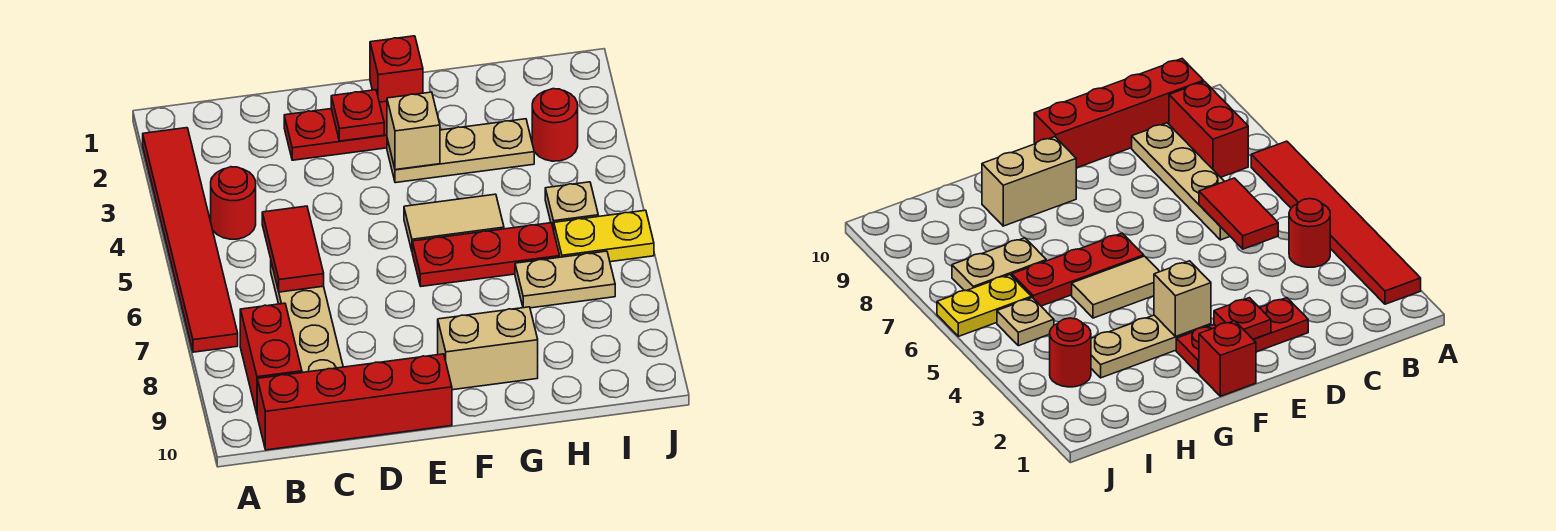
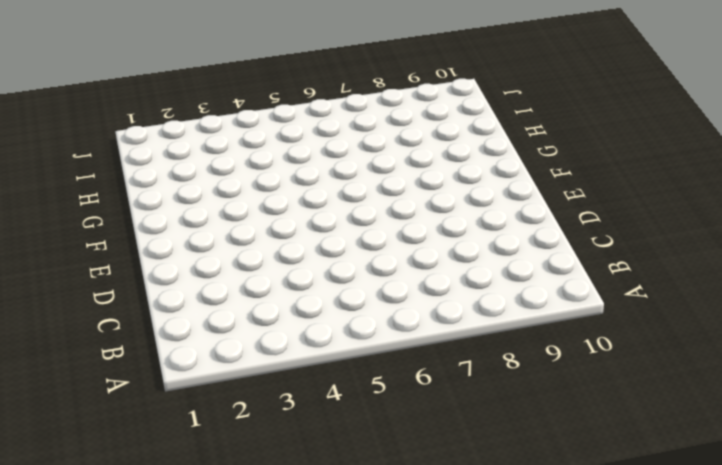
none -> red 1x6 tile [143,128,238,352]
none -> red 1x1 round brick [211,167,256,239]
none -> red 1x2 brick [240,303,302,413]

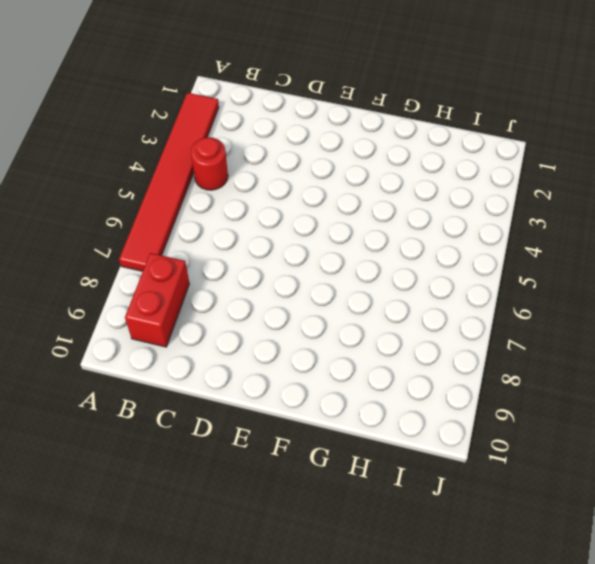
none -> red 1x4 brick [257,354,452,450]
none -> tan 1x4 plate [271,263,343,373]
none -> red 1x3 plate [284,101,387,160]

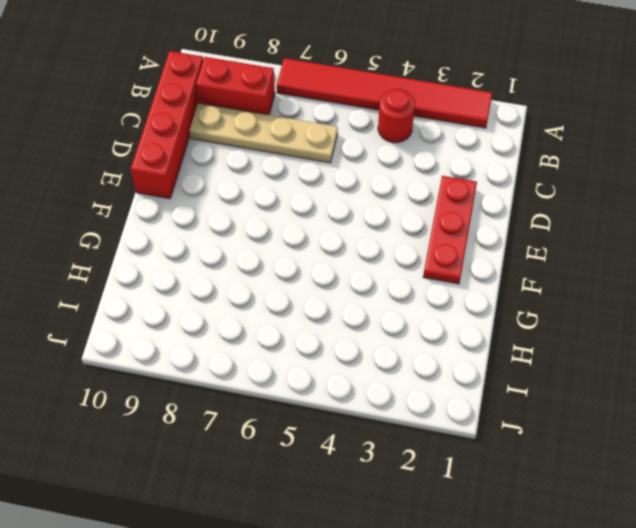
none -> red 1x1 brick [370,36,423,102]
none -> tan 1x3 plate [387,119,534,183]
none -> tan 1x2 tile [404,194,504,250]

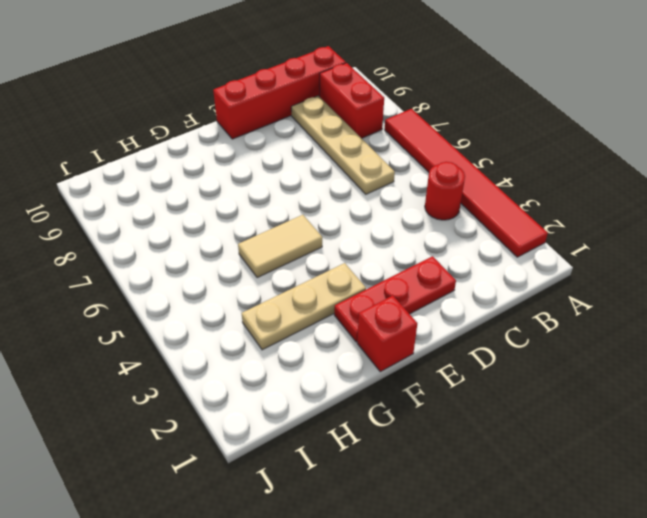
none -> red 1x3 plate [412,223,560,286]
none -> tan 1x2 brick [438,307,538,390]
none -> tan 1x2 plate [515,251,615,308]

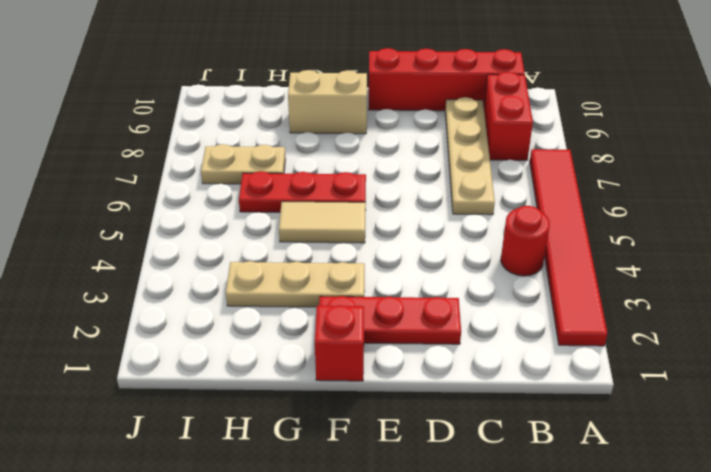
none -> red 1x1 round brick [532,89,578,161]
none -> tan 1x1 plate [545,182,598,231]
none -> yellow 1x2 plate [554,210,654,262]

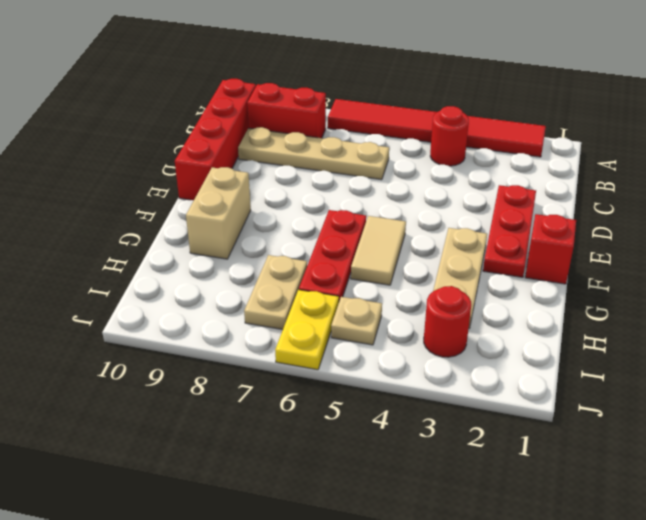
none -> red 1x2 tile [262,206,324,292]
none -> red 1x1 plate [331,90,384,141]
none -> tan 1x1 brick [387,92,440,170]

